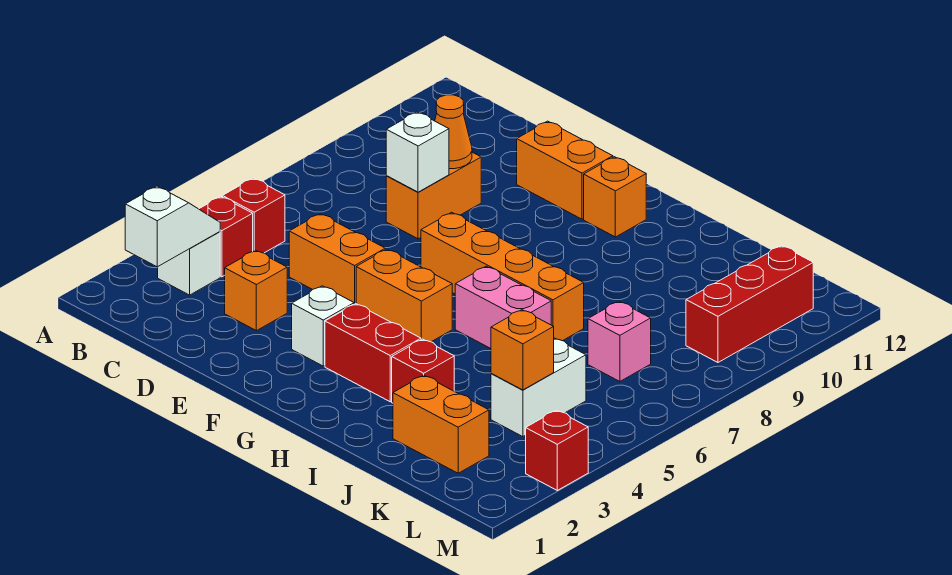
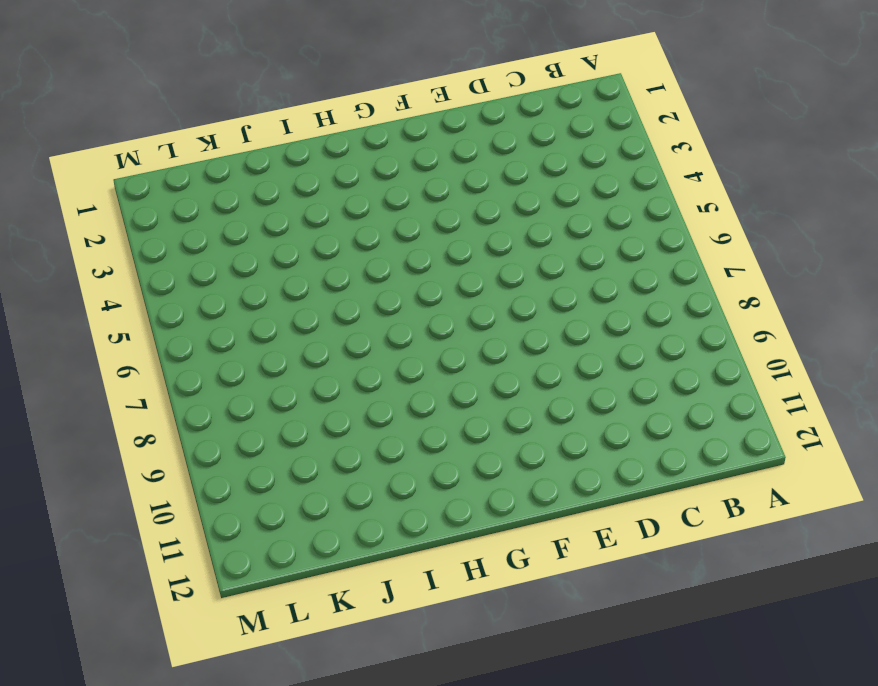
none -> white 1x1 brick [158,232,220,295]
none -> red 1x1 brick [199,197,253,277]
none -> red 1x1 brick [222,178,285,253]

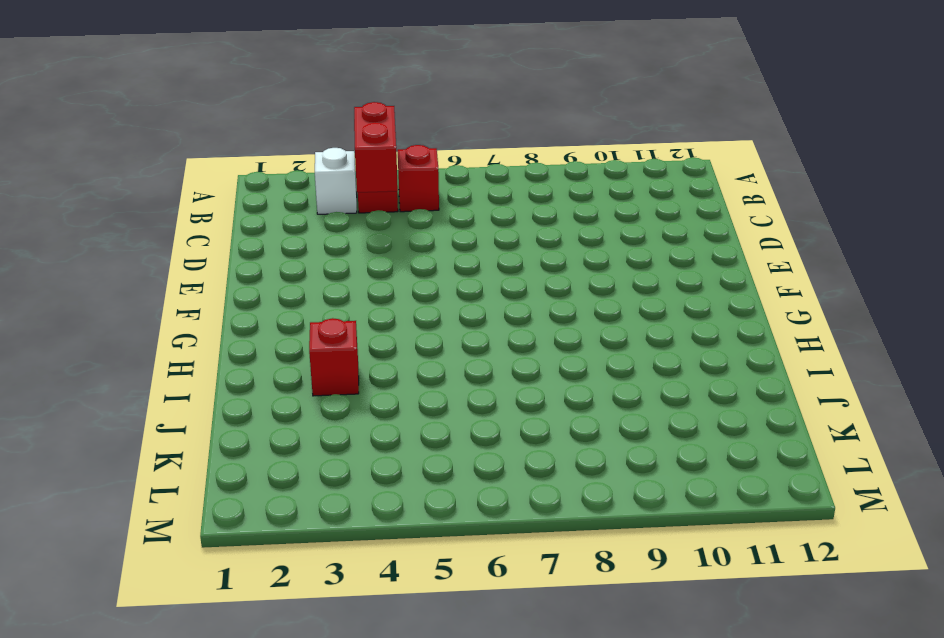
red 1x2 brick [354,102,398,193] -> red 1x2 brick moved to [325,304,421,402]
none -> orange 1x1 brick [225,250,287,331]
none -> orange 1x2 brick [289,214,385,304]
none -> orange 1x2 brick [386,152,481,239]

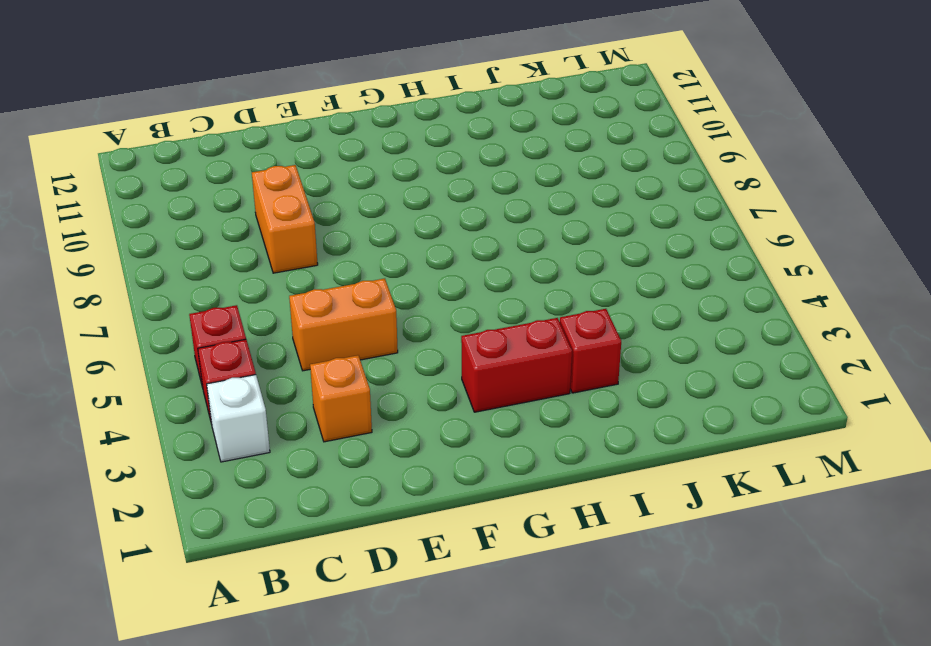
none -> orange 1x2 brick [517,121,613,219]
none -> white 1x1 brick [292,286,354,366]
none -> orange 1x2 brick [356,249,452,342]

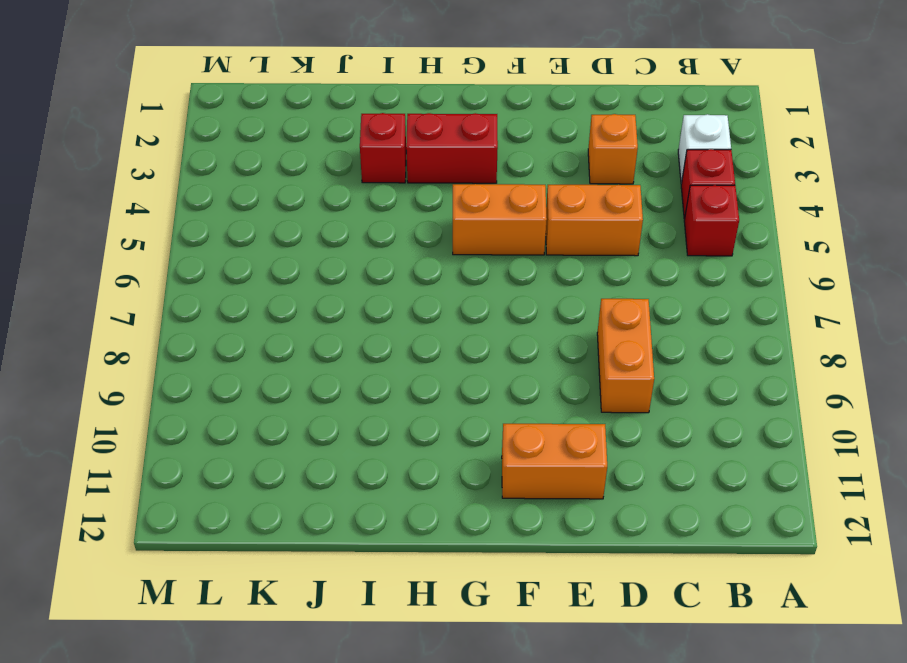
none -> white 1x1 brick [292,286,354,366]
none -> orange 1x4 brick [421,212,584,341]
none -> orange 1x1 brick [584,157,646,237]

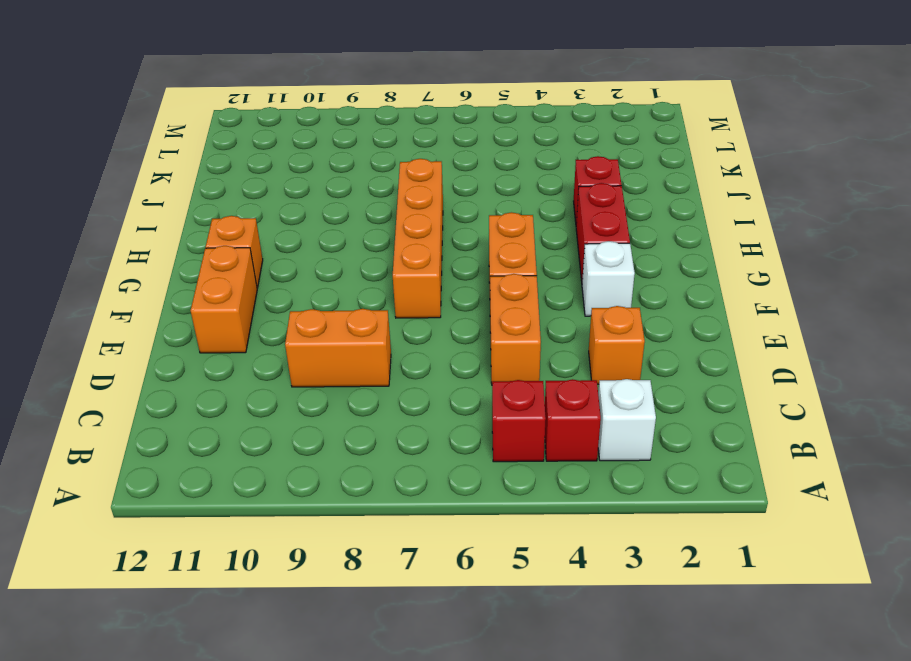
none -> pink 1x2 brick [455,266,551,349]
none -> orange 1x2 brick [393,375,489,473]
none -> white 1x2 brick [491,338,586,437]

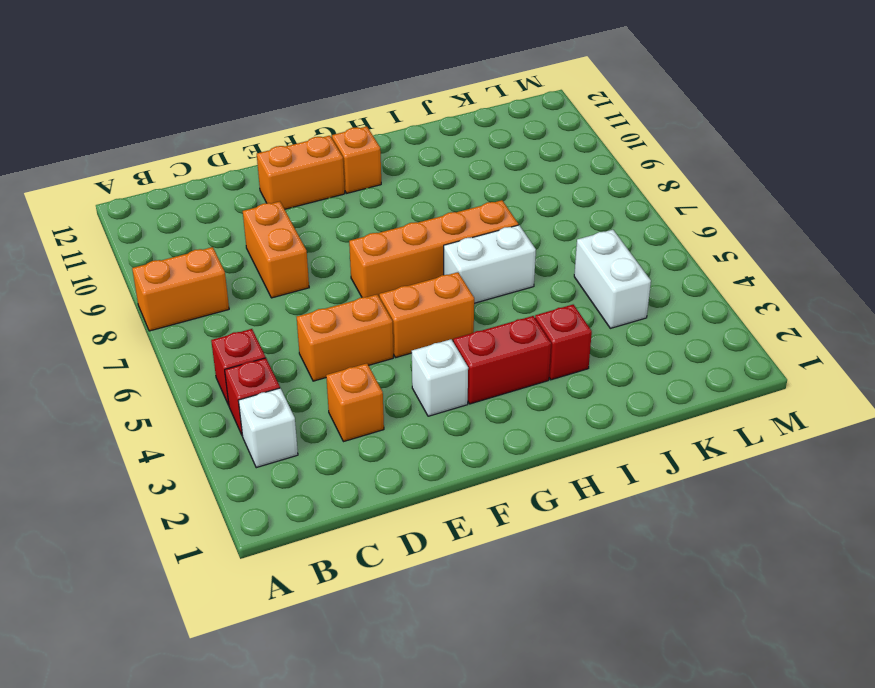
orange 1x2 brick [132,247,229,331] -> orange 1x2 brick moved to [393,375,489,473]
white 1x2 brick [444,225,536,303] -> pink 1x2 brick [455,266,551,349]
none -> pink 1x1 brick [588,301,651,381]
none -> red 1x3 brick [686,246,813,362]
none -> red 1x1 brick [526,410,588,490]

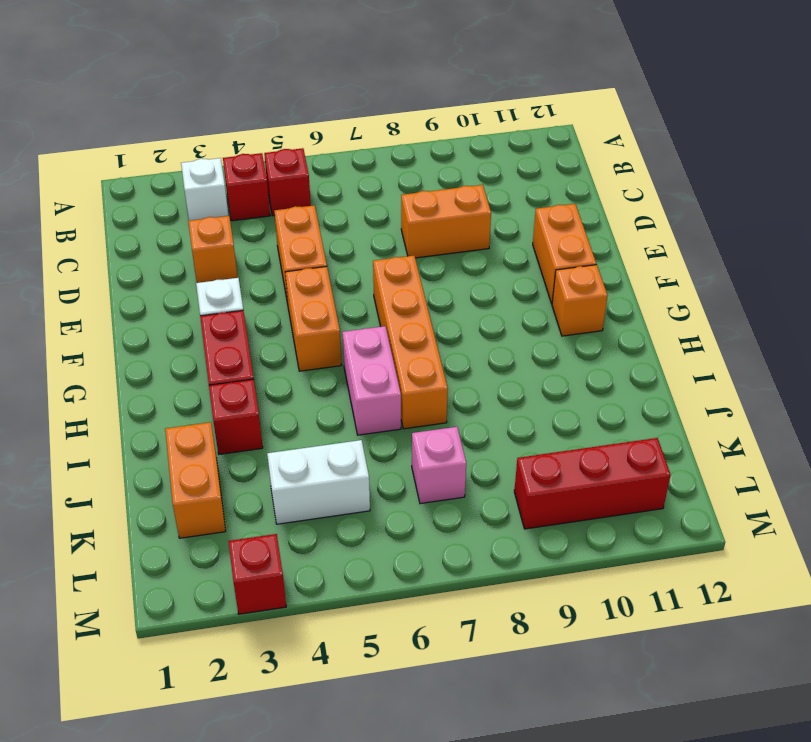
none -> white 1x2 slope [125,186,220,267]
none -> white 1x1 brick [386,112,449,192]
none -> orange 1x1 cone [435,95,472,169]

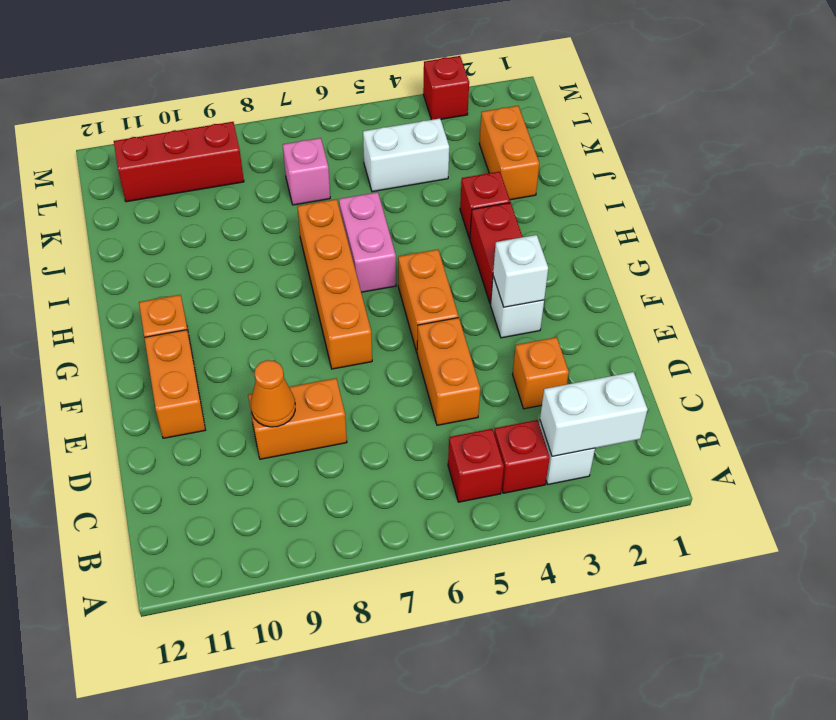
white 1x2 brick [540,372,648,456] -> white 1x2 slope [125,186,220,267]
white 1x1 brick [493,235,548,307] -> white 1x1 brick moved to [386,112,449,192]
none -> orange 1x1 brick [491,310,554,390]

